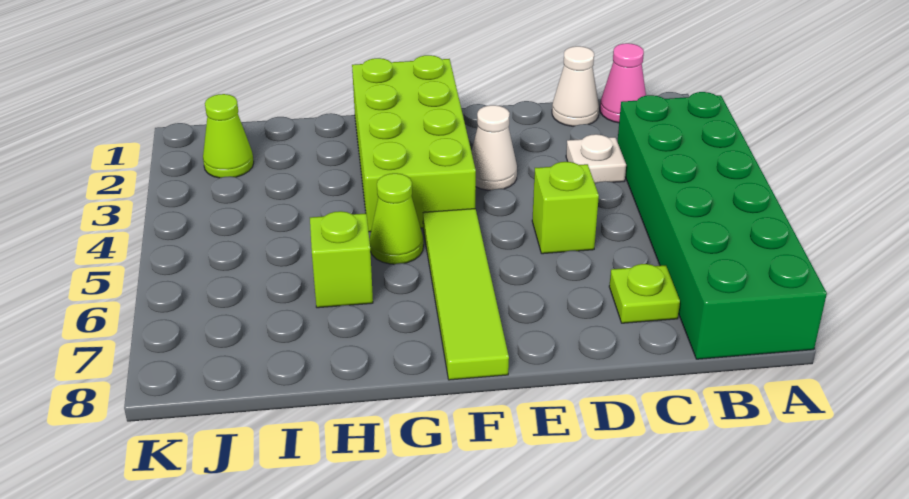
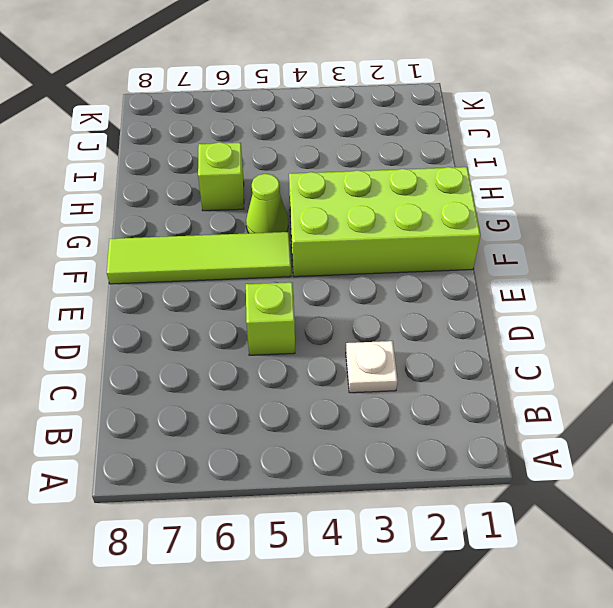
none -> green 2x6 brick [617,92,827,359]
none -> pink 1x1 cone [600,43,646,123]
none -> white 1x1 cone [552,46,599,126]

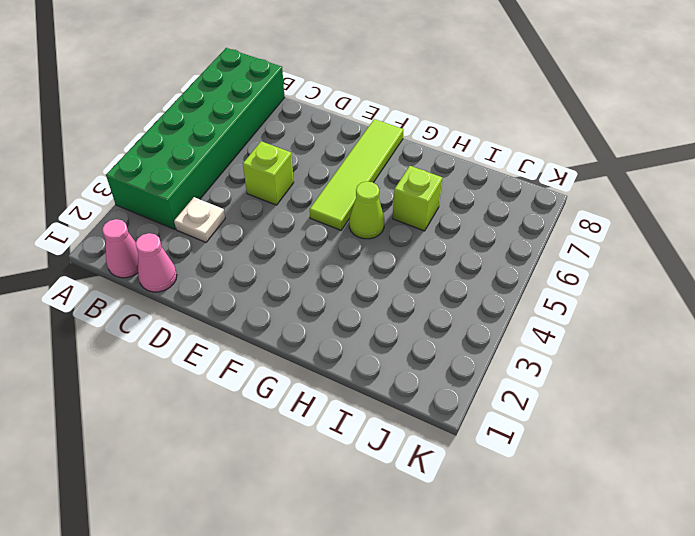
pink 1x1 cone [136,233,177,292] -> white 1x1 cone [552,46,599,126]
none -> lime 1x1 plate [609,264,680,323]
none -> white 1x1 cone [471,105,517,190]
none -> lime 2x4 brick [352,55,476,232]

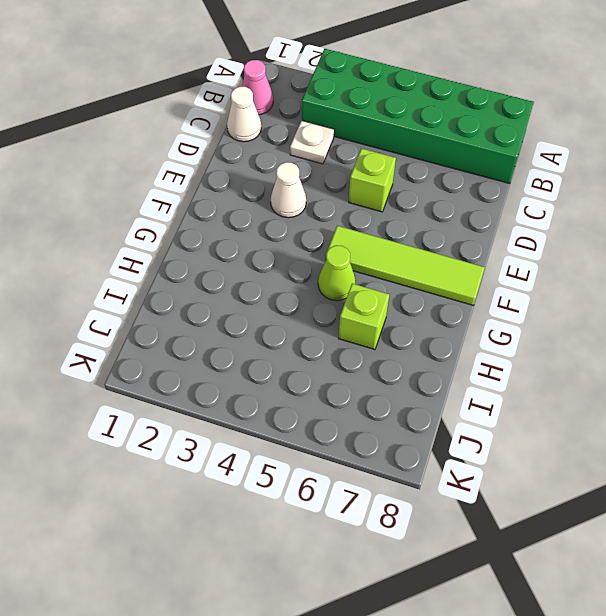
none -> lime 1x1 plate [609,264,680,323]
none -> lime 2x4 brick [352,55,476,232]
none -> lime 1x1 cone [203,94,254,178]

